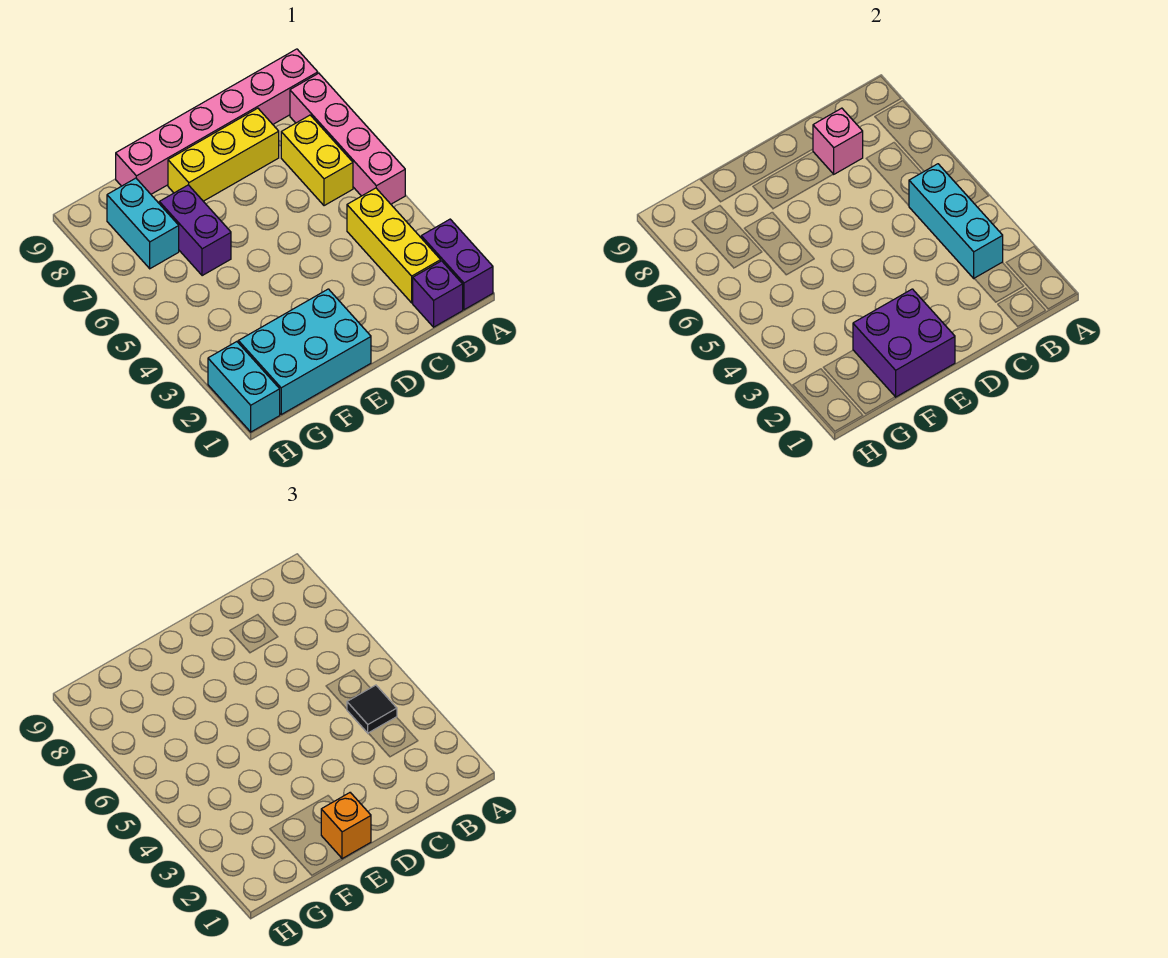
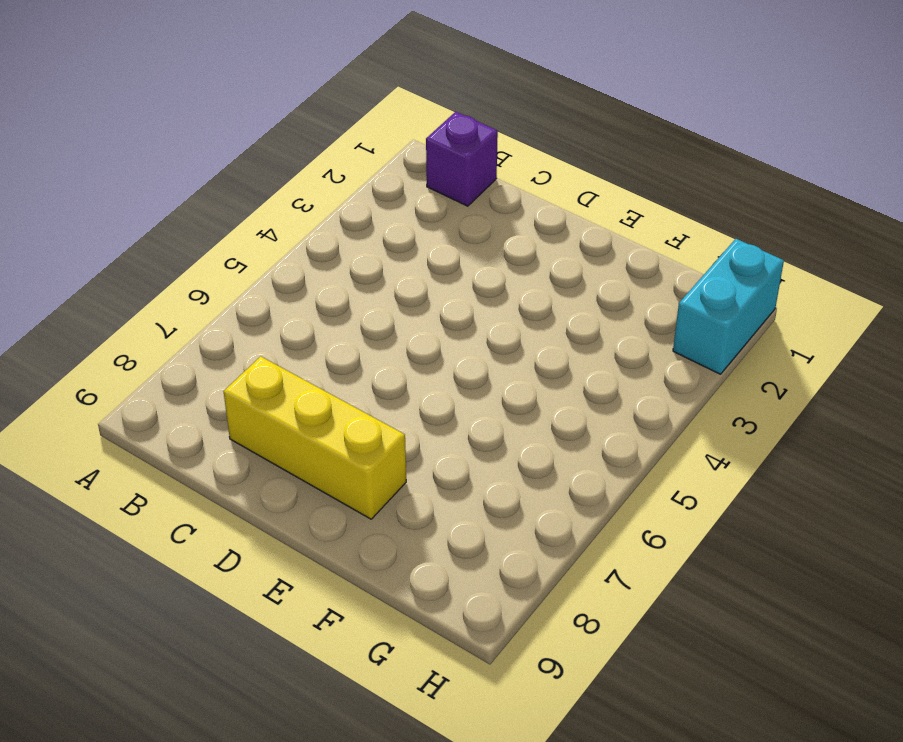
none -> purple 1x2 brick [421,219,493,310]
none -> pink 1x4 brick [290,73,405,204]
none -> pink 1x6 brick [116,49,318,194]

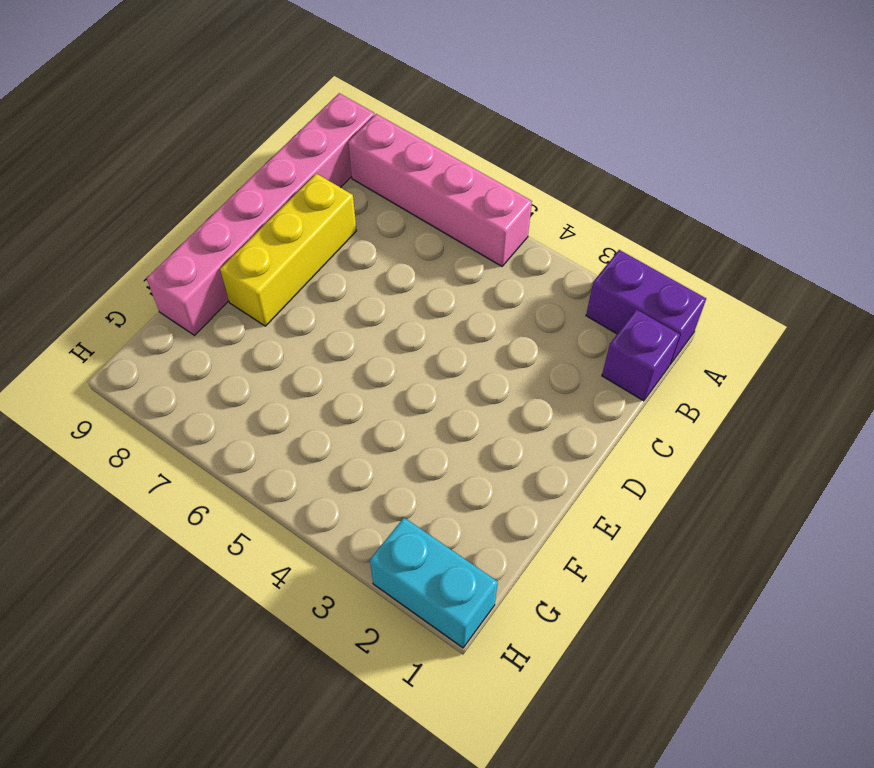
none -> yellow 1x3 brick [347,188,441,303]
none -> yellow 1x2 brick [281,115,353,206]
none -> cyan 2x3 brick [238,289,371,414]

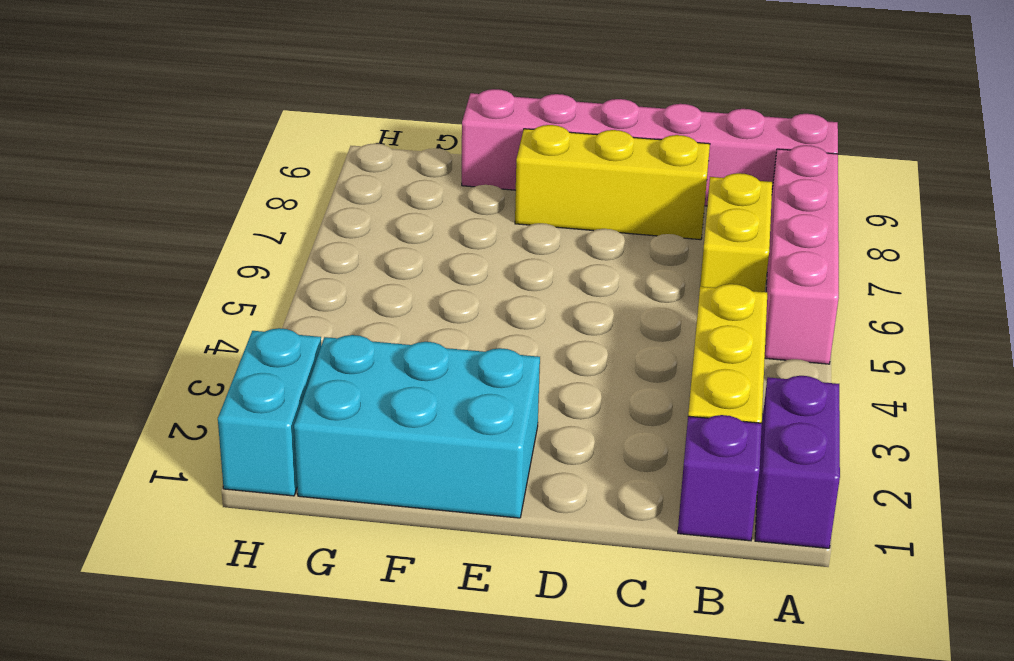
none -> purple 1x2 brick [159,185,231,276]
none -> cyan 1x2 brick [107,178,179,269]
none -> cyan 1x3 brick [909,164,1003,278]

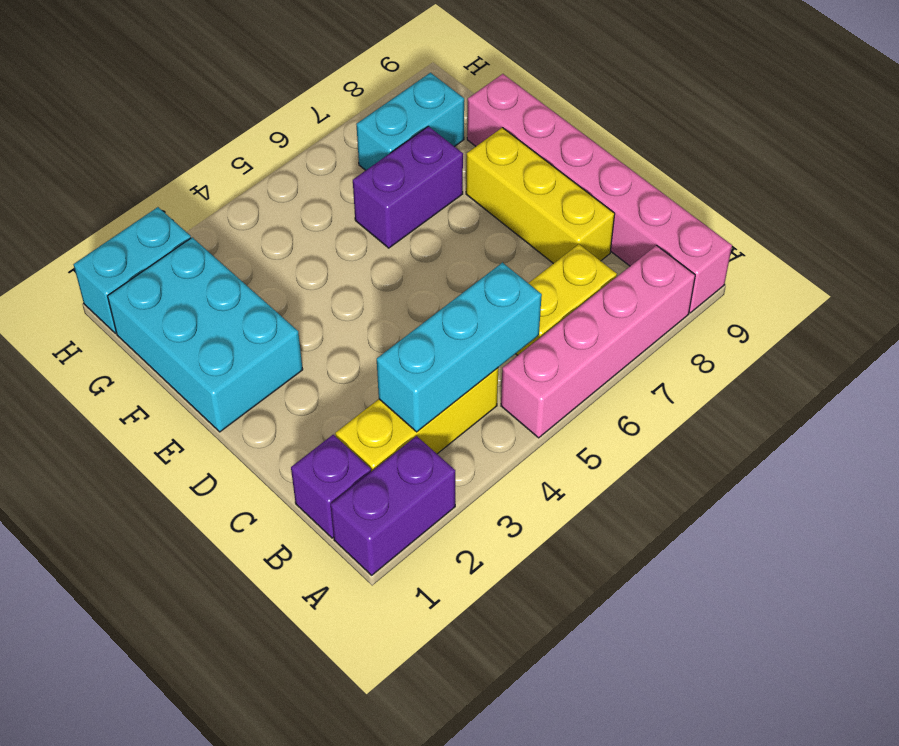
none -> pink 1x1 brick [813,108,863,174]
none -> purple 2x2 brick [853,289,955,397]
none -> black 1x1 tile [347,685,397,733]

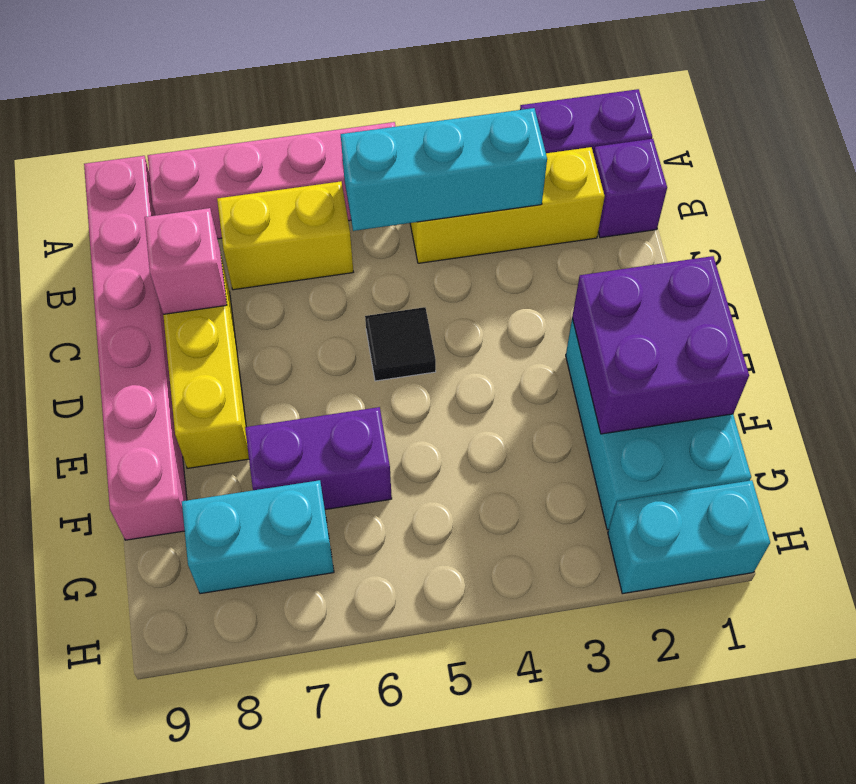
black 1x1 tile [365,307,436,381] -> black 1x1 tile moved to [347,685,397,733]
none -> orange 1x1 brick [321,793,371,859]

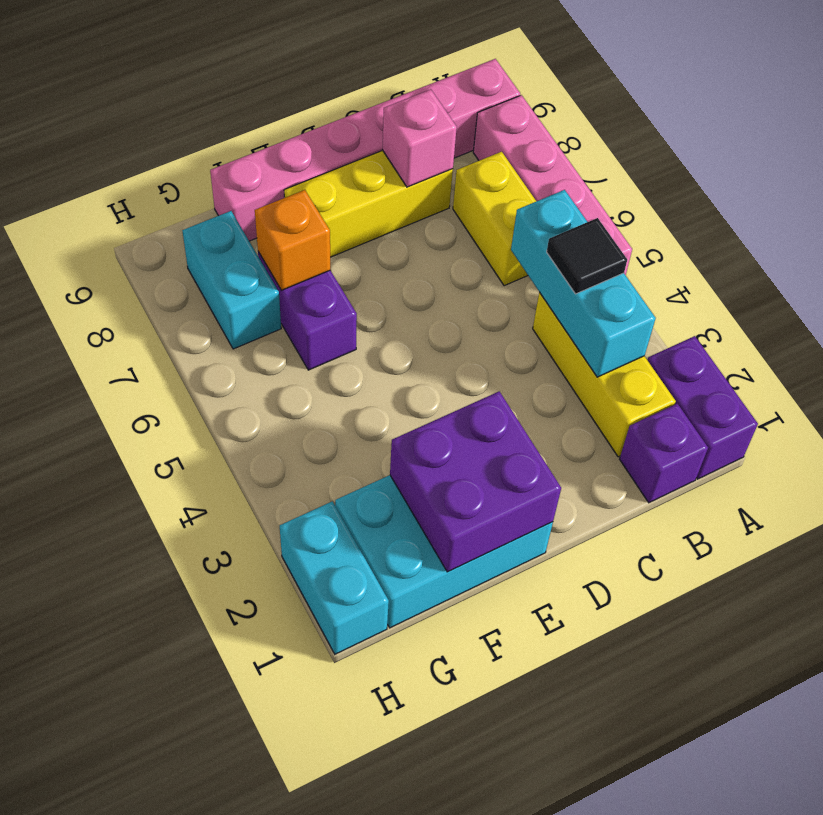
orange 1x1 brick [255,190,330,290] -> orange 1x1 brick moved to [321,793,371,859]

